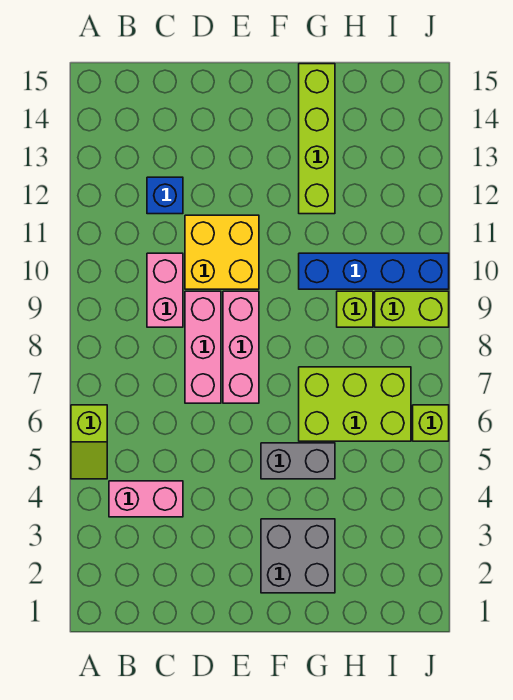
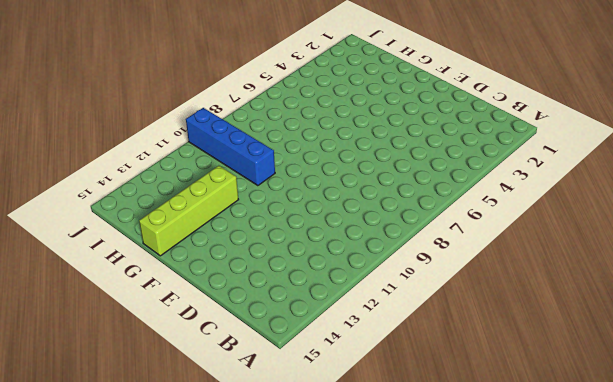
none -> lime 1x2 slope [71,405,107,479]
none -> pink 1x2 brick [109,481,183,517]
none -> pink 1x2 brick [147,253,183,327]

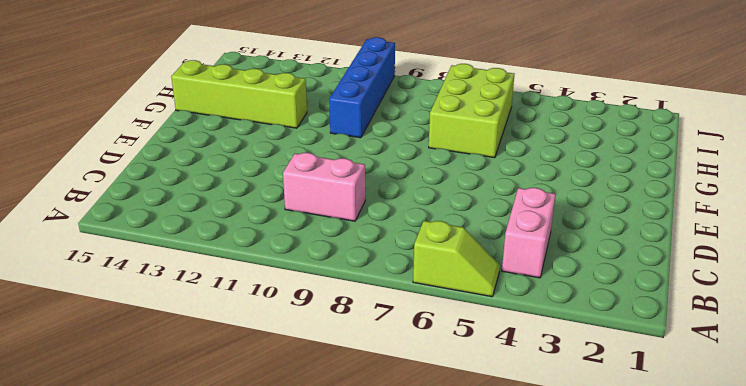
none -> blue 1x1 brick [147,177,183,214]
none -> pink 1x3 brick [185,291,221,403]
none -> yellow 2x2 brick [185,215,259,289]

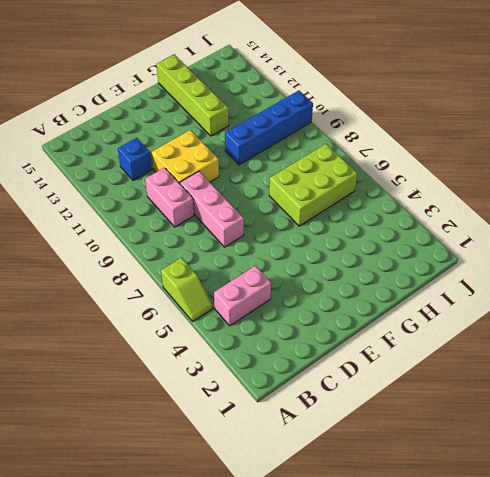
none -> pink 1x3 brick [223,291,259,403]
none -> grey 2x2 brick [261,519,335,593]
none -> grey 1x2 brick [261,443,335,479]

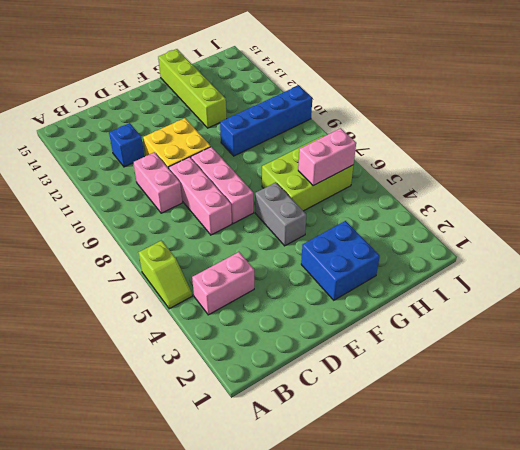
blue 2x2 brick [301,221,380,300] -> grey 2x2 brick [261,519,335,593]
grey 1x2 brick [255,182,306,246] -> grey 1x2 brick turned to [261,443,335,479]
pink 1x2 brick [298,128,356,186] -> none
none -> lime 1x1 brick [337,291,373,327]
none -> lime 1x2 brick [375,291,449,327]
none -> lime 1x1 brick [413,405,449,441]

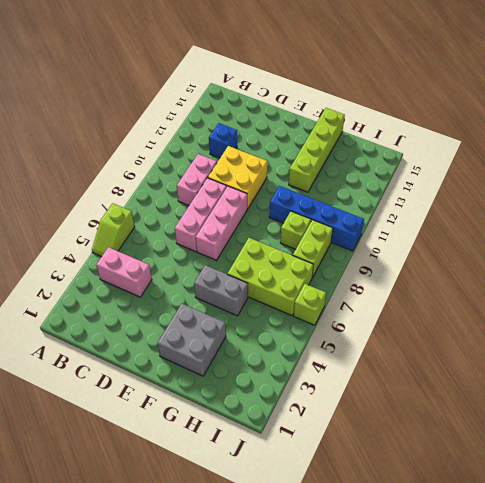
lime 1x2 brick [293,220,333,278] -> lime 1x2 brick turned to [375,291,449,327]

